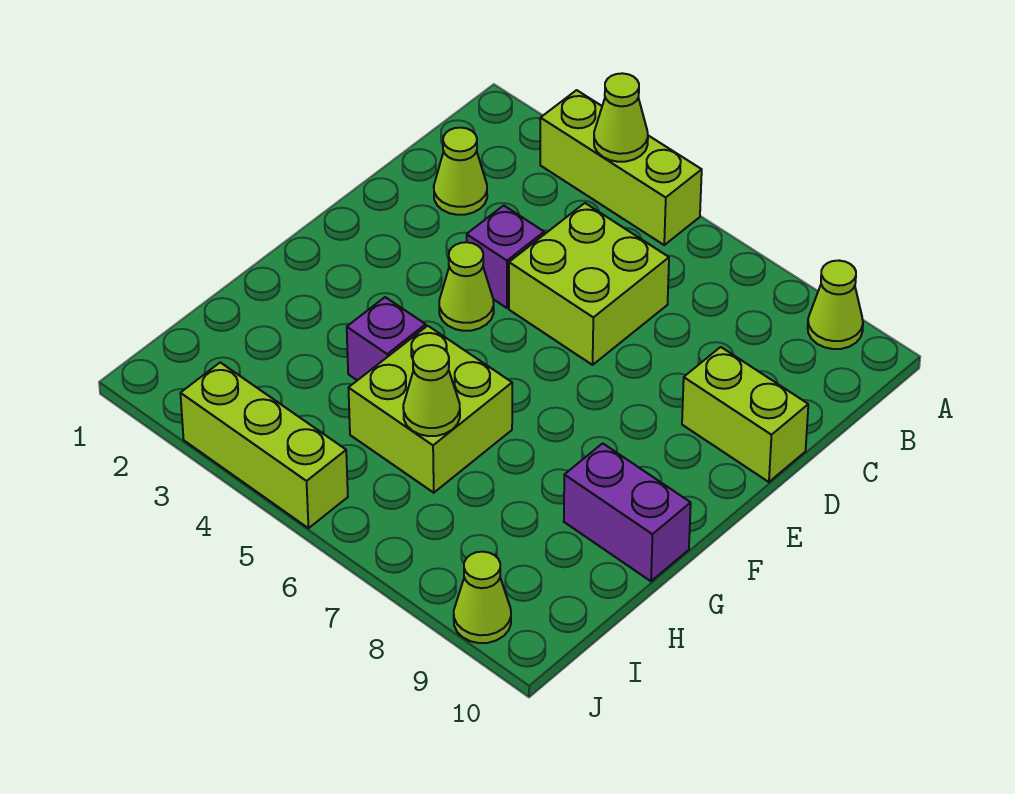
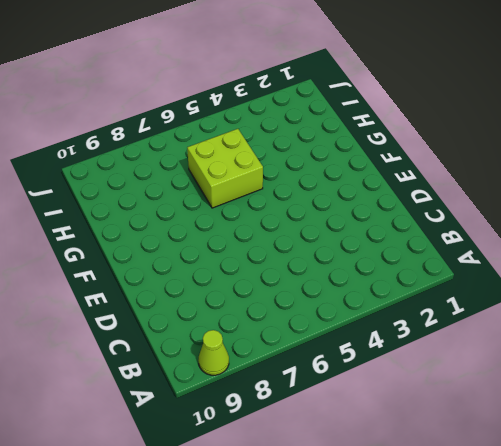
none -> lime 1x3 brick [540,90,702,245]
none -> lime 1x1 cone [434,128,487,215]
none -> lime 2x2 brick [509,203,669,365]

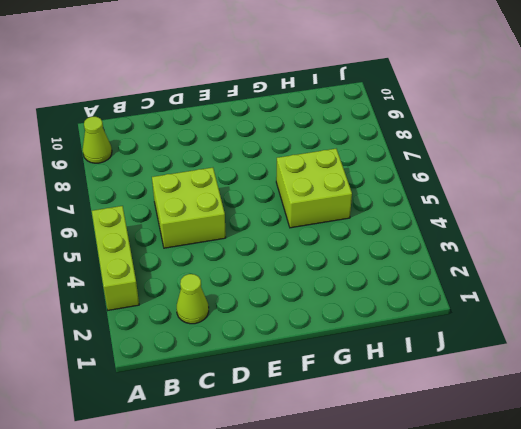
none -> purple 1x1 brick [467,205,544,308]
none -> lime 1x2 brick [682,347,808,482]
none -> lime 1x1 cone [439,242,494,331]

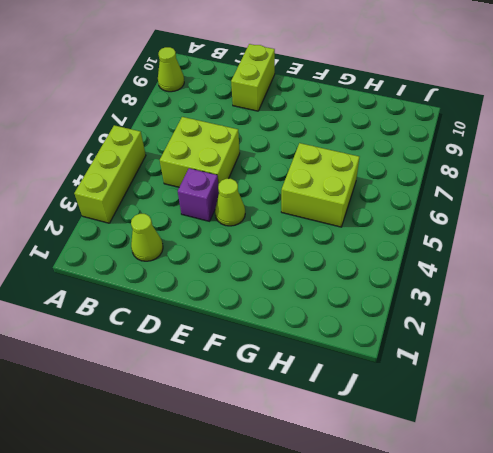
none -> purple 1x1 brick [347,297,426,380]
none -> purple 1x2 brick [564,443,691,581]
none -> lime 1x3 brick [180,362,348,528]

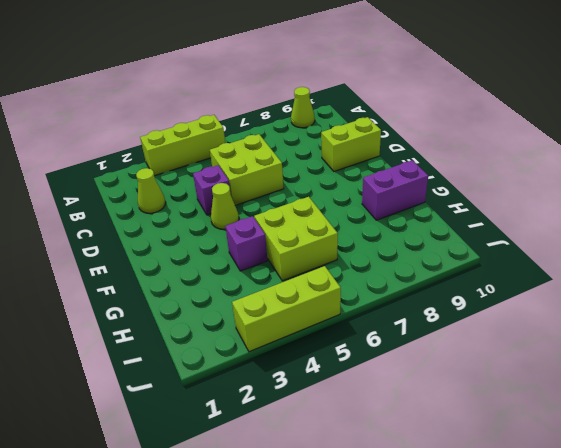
none -> lime 1x1 cone [454,552,511,643]
none -> lime 1x1 cone [594,73,648,162]
none -> lime 1x1 cone [403,345,460,436]

